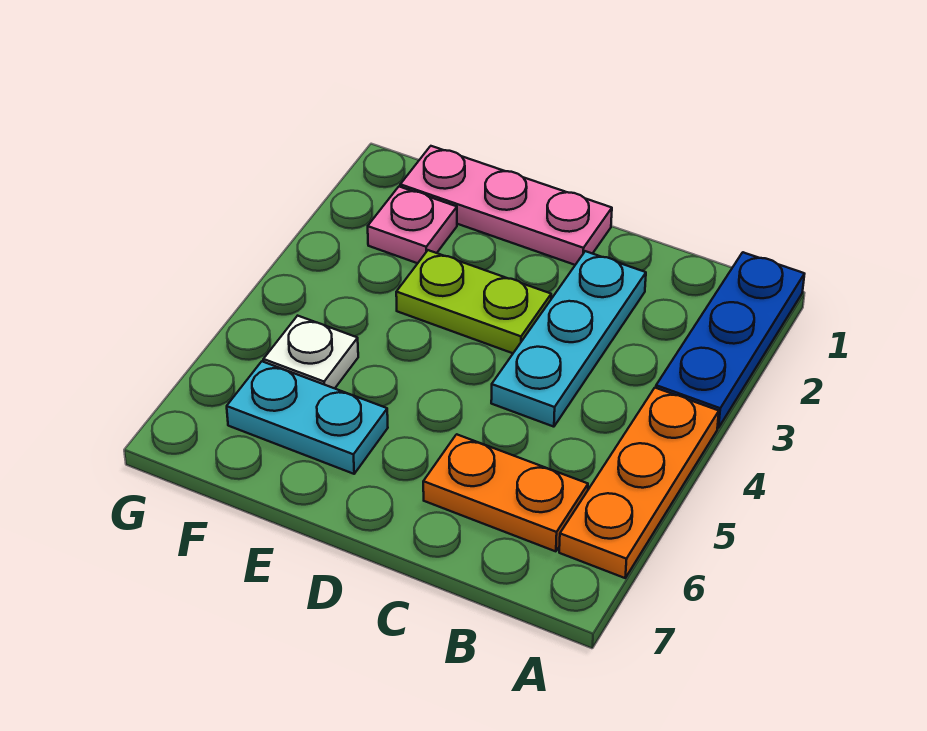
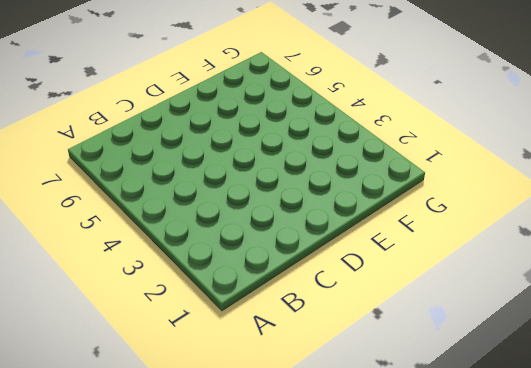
none -> blue 1x3 plate [656,252,804,428]
none -> orange 1x3 plate [559,388,719,578]

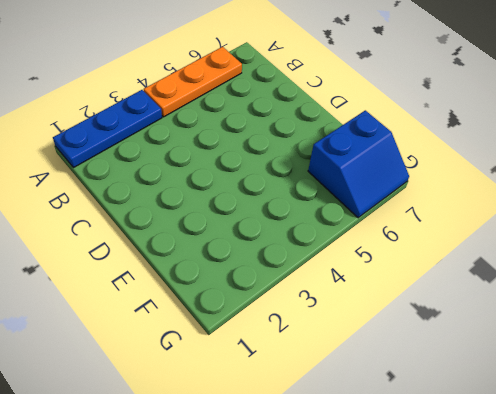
blue 2x2 slope [308,110,409,218] -> cyan 1x2 plate [227,361,388,474]
none -> orange 1x2 plate [423,434,588,551]
none -> cyan 1x3 plate [491,251,646,427]

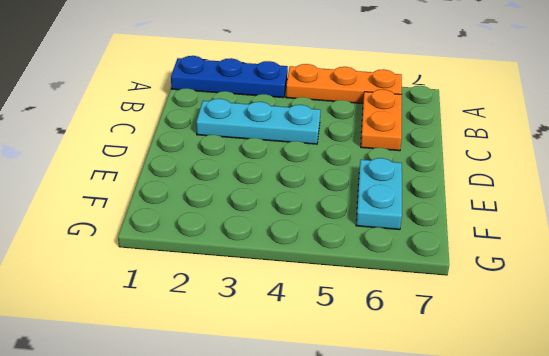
none -> pink 1x3 plate [400,146,612,265]
none -> lime 1x2 plate [396,250,551,353]

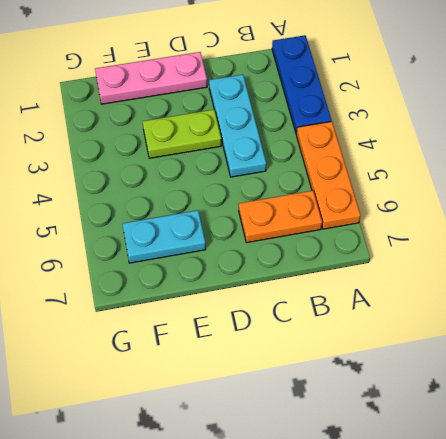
none -> pink 1x1 plate [368,187,457,263]
none -> white 1x1 plate [263,316,358,388]

